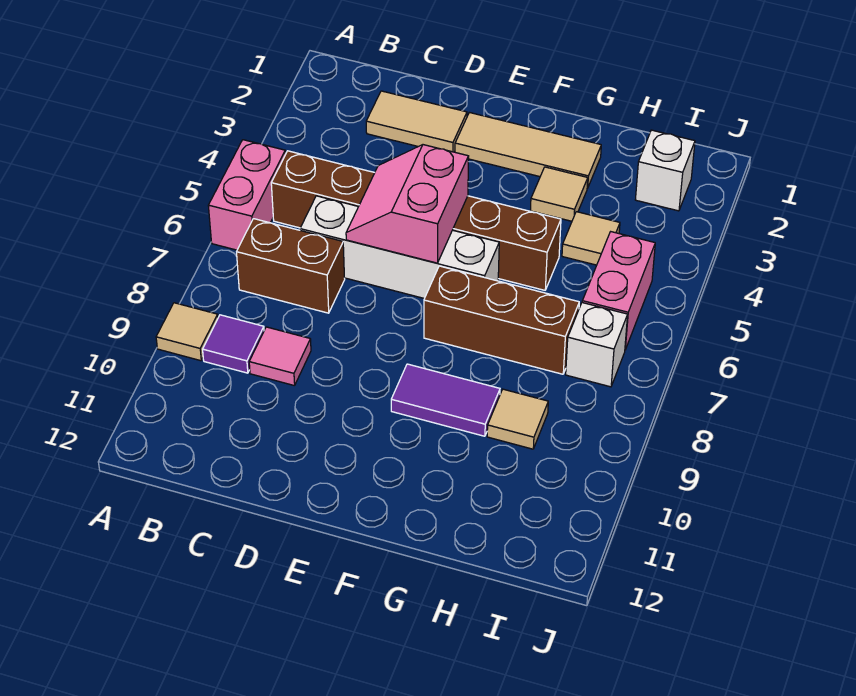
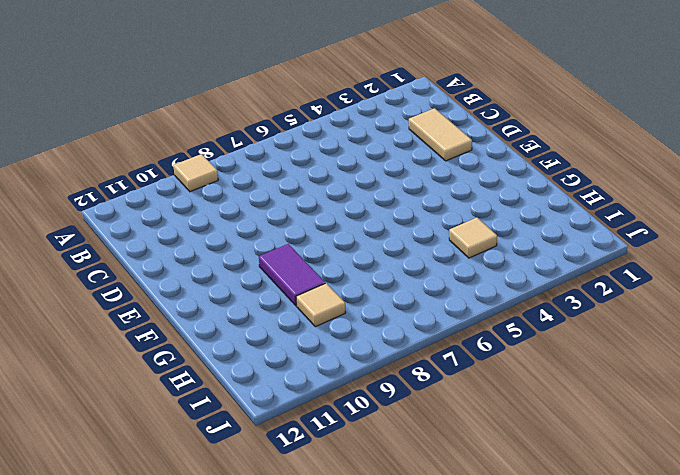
none -> pink 1x2 brick [208,140,286,250]
none -> brown 1x6 brick [271,151,561,290]
none -> brown 1x2 brick [237,219,345,313]

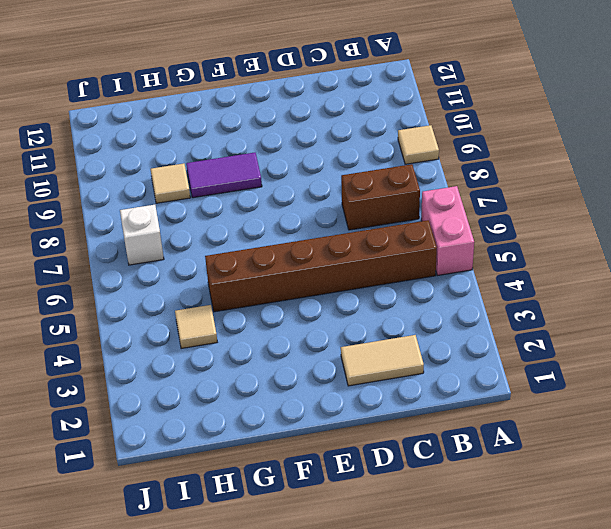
none -> purple 1x1 tile [203,315,264,373]
none -> white 1x4 brick [300,196,499,298]
none -> pink 1x1 tile [249,327,311,386]

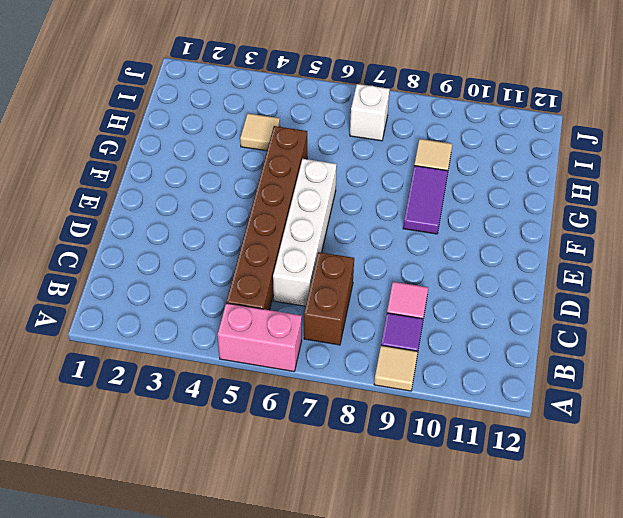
none -> tan 1x2 tile [366,91,467,152]
none -> tan 1x3 tile [455,112,601,188]
none -> brown 1x3 brick [424,266,579,374]

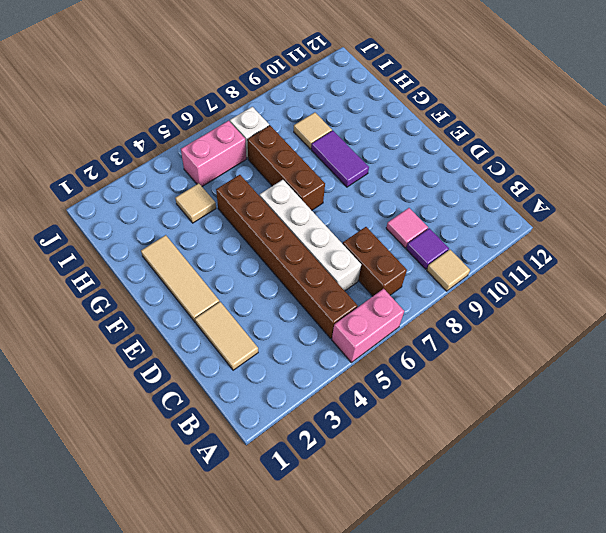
none -> tan 1x1 tile [530,167,588,221]
none -> white 1x1 brick [635,130,695,211]
none -> pink 2x2 slope [346,145,469,263]

